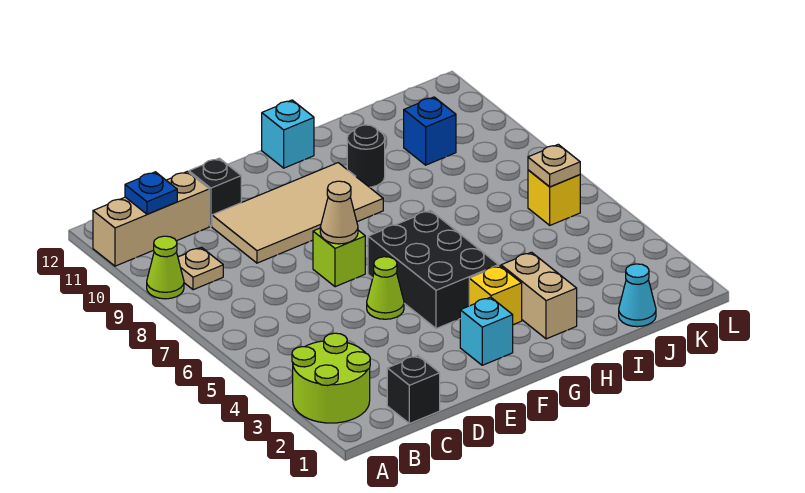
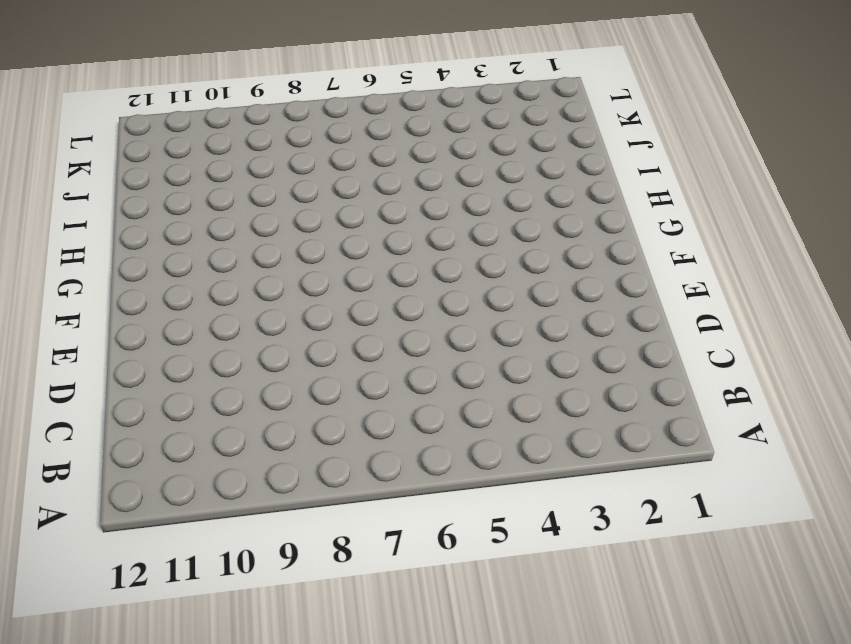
none -> lime 2x2 round brick [292,333,370,423]
none -> lime 1x1 cone [147,236,184,299]
none -> tan 1x3 brick [93,171,209,266]

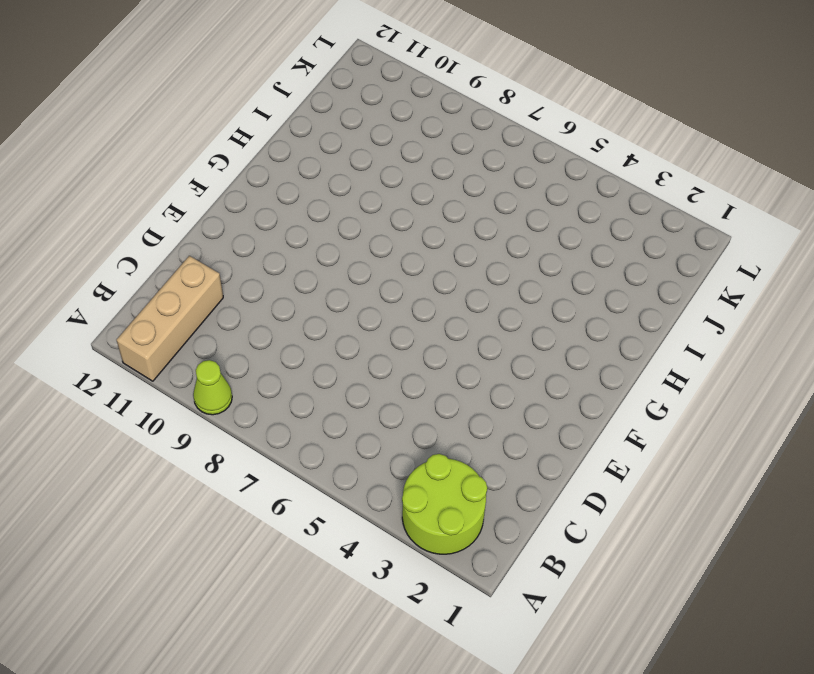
none -> tan 1x1 plate [178,247,223,290]
none -> black 1x1 brick [387,355,440,424]
none -> tan 2x4 tile [212,163,383,263]

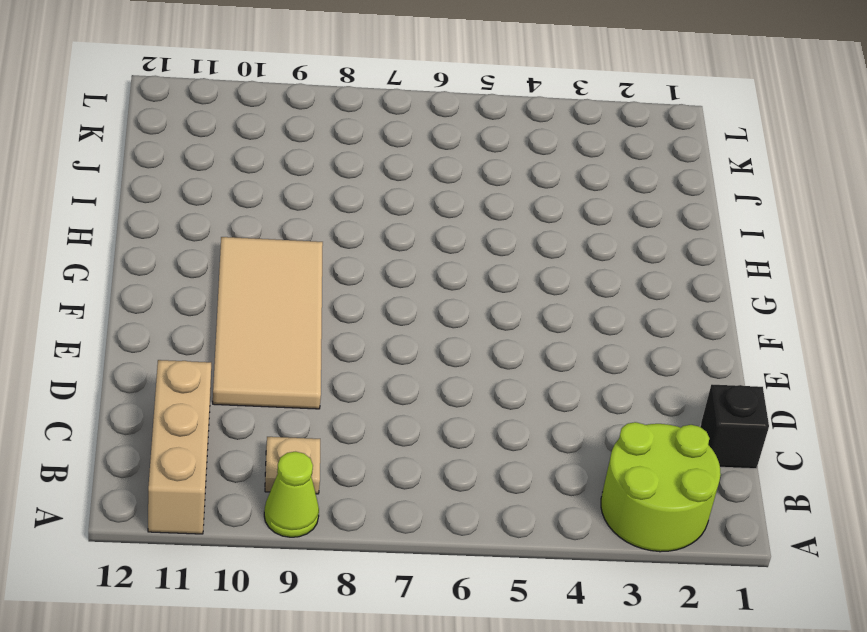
none -> black 1x1 brick [189,158,241,226]
none -> lime 1x1 cone [367,257,404,319]
none -> lime 1x1 brick [313,228,365,287]

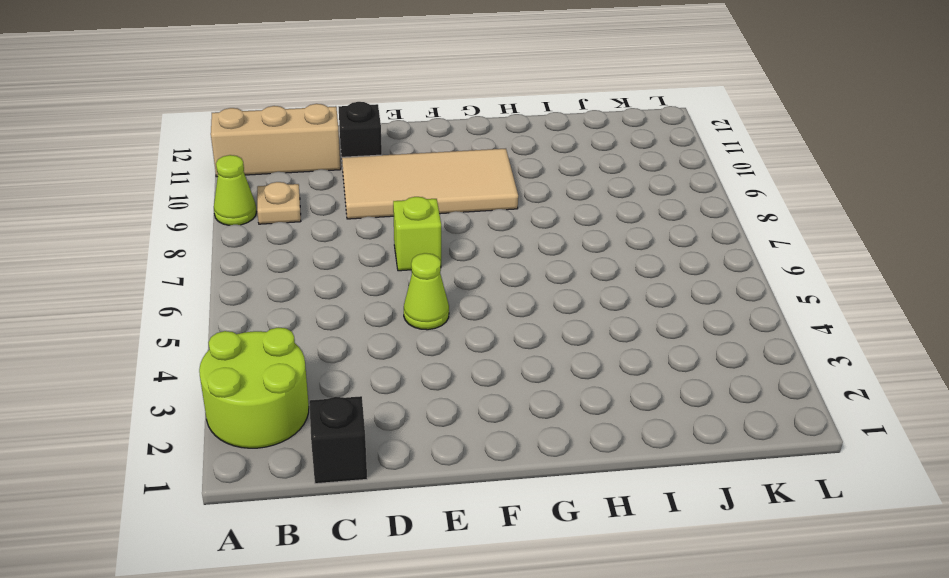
none -> cyan 1x1 brick [460,297,513,365]
none -> black 2x3 brick [368,210,499,329]
none -> yellow 1x1 brick [469,266,522,325]

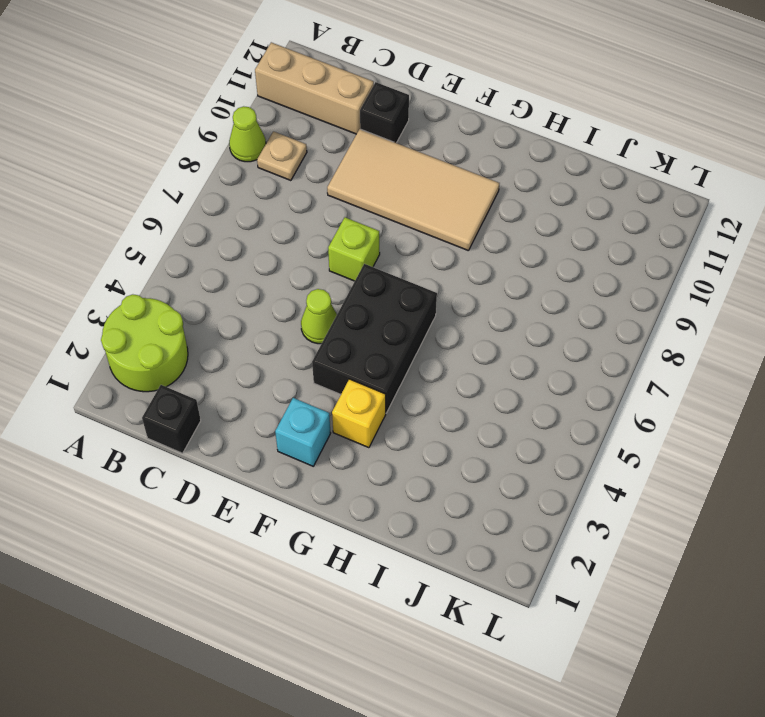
none -> cyan 1x1 brick [262,100,314,168]
none -> tan 1x2 brick [501,252,577,339]
none -> black 1x1 round brick [347,125,385,187]

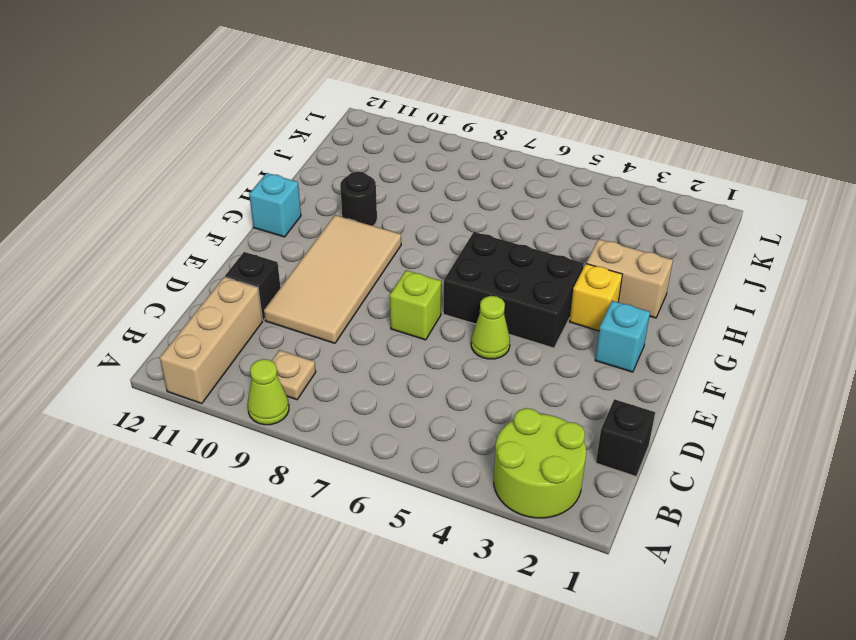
none -> cyan 1x1 cone [619,264,656,327]
none -> blue 1x1 brick [404,97,456,165]
none -> yellow 1x1 brick [528,170,580,225]

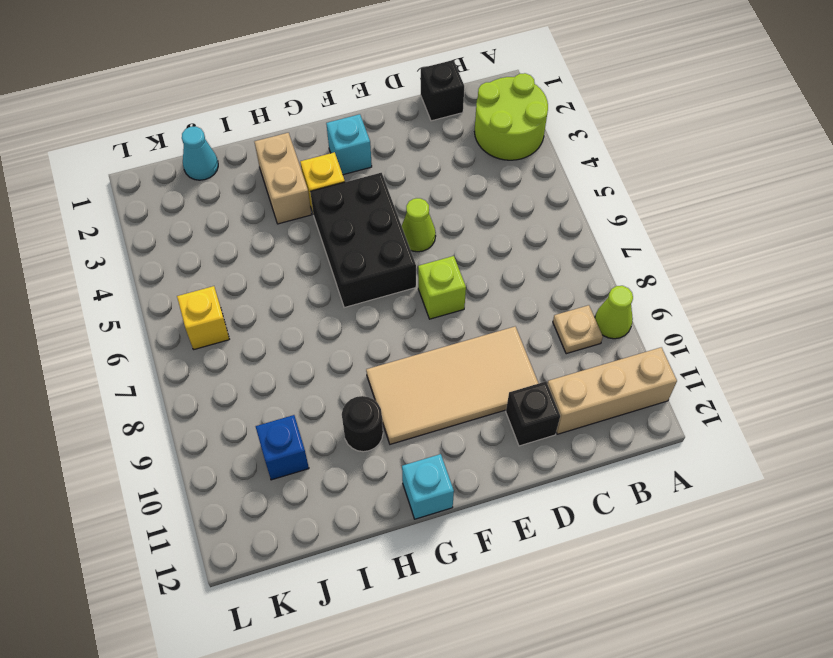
none -> blue 1x1 plate [125,172,177,214]
none -> tan 1x1 cone [320,181,358,244]
none -> tan 1x1 plate [528,144,580,187]

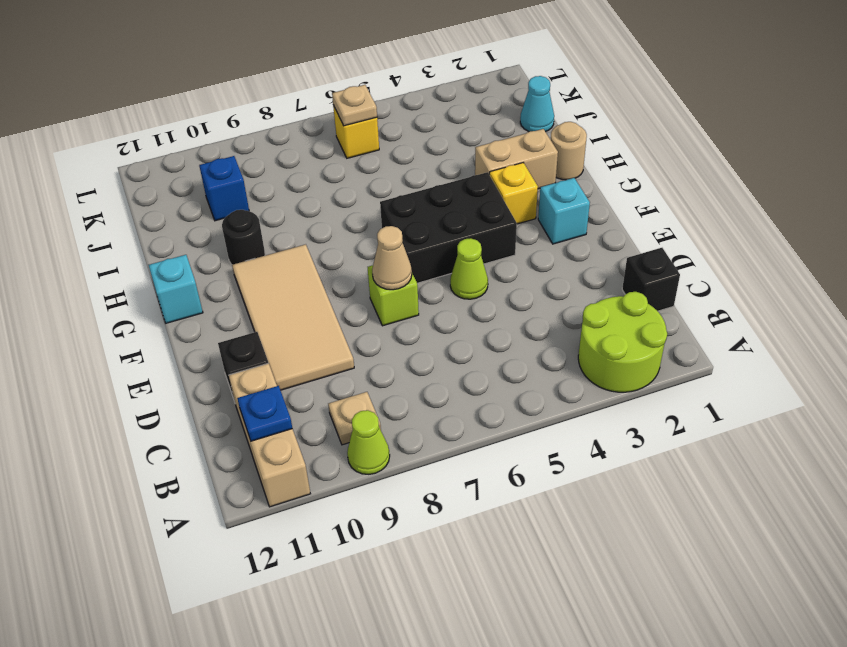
tan 1x1 round brick [551,122,587,180] -> none

